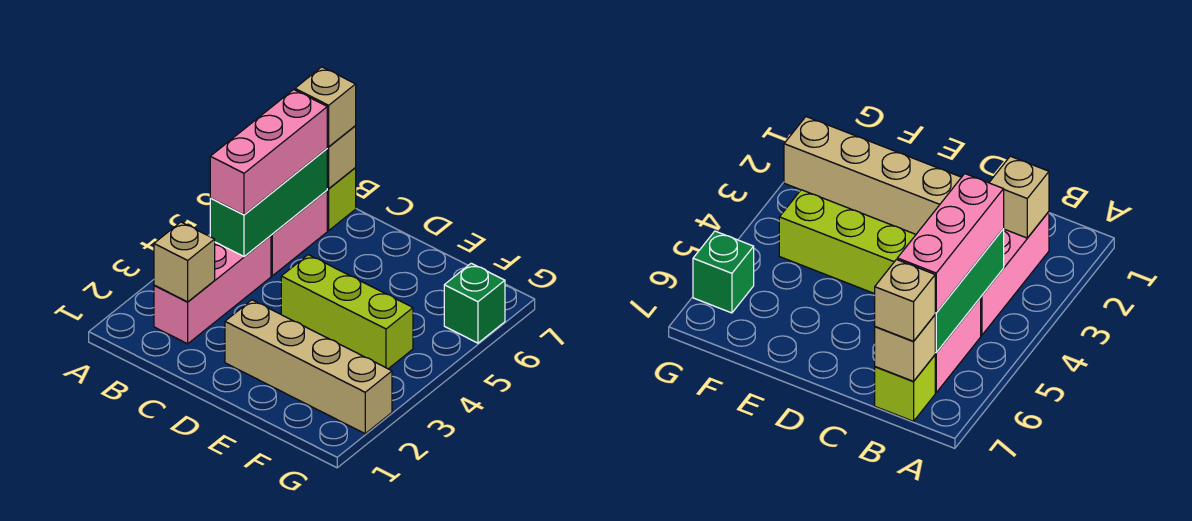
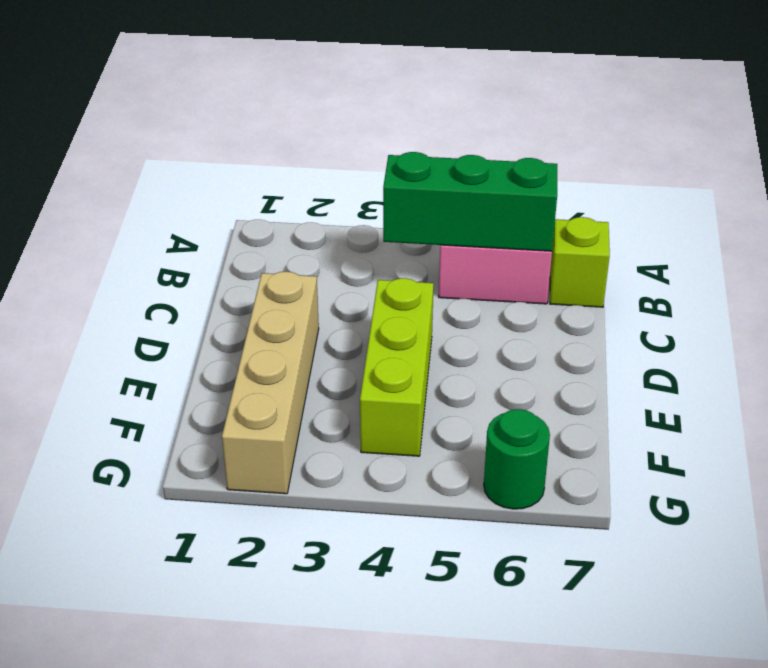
green 1x1 round brick [484,409,550,509] -> green 1x1 brick [444,263,505,343]
none -> pink 1x3 brick [154,236,271,344]
none -> tan 1x1 brick [154,222,215,302]

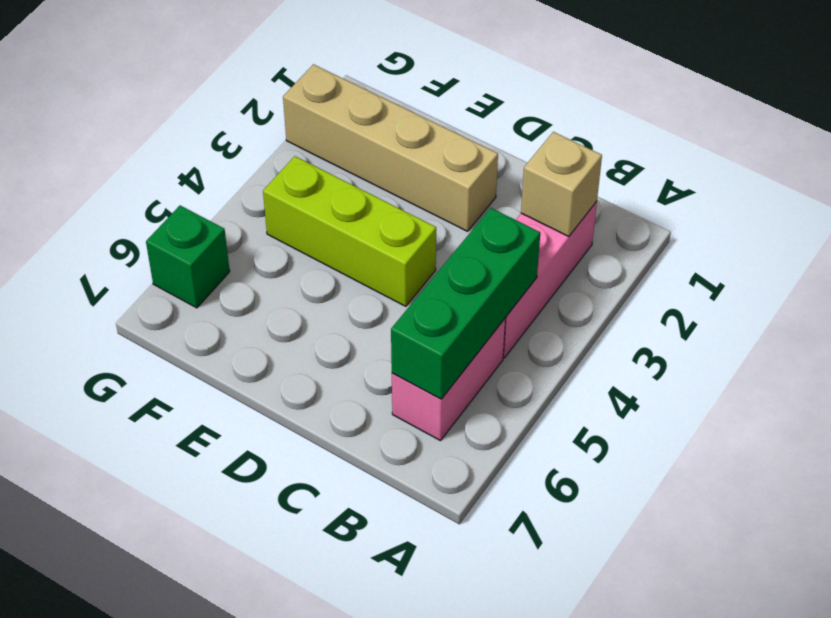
none -> lime 1x1 brick [327,168,356,231]
none -> tan 1x1 brick [327,126,356,189]

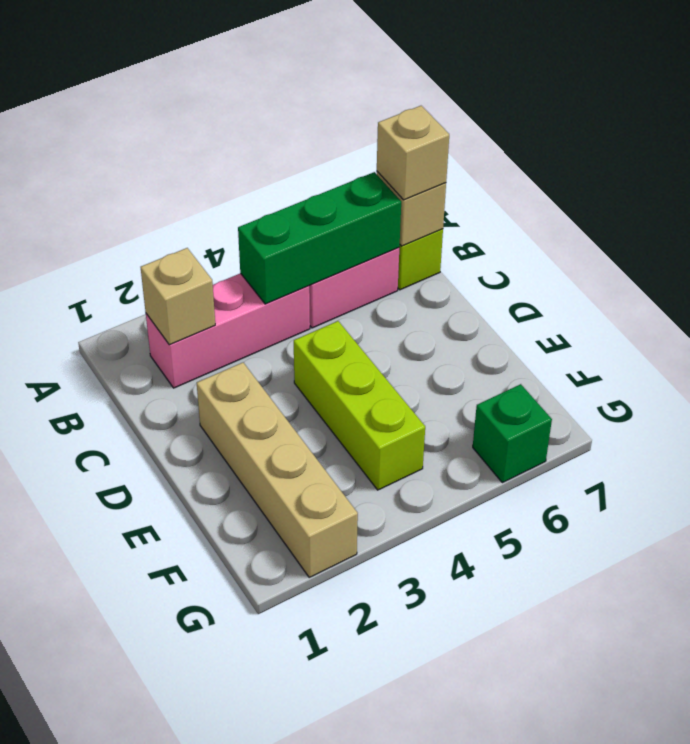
none -> pink 1x3 brick [210,90,327,215]

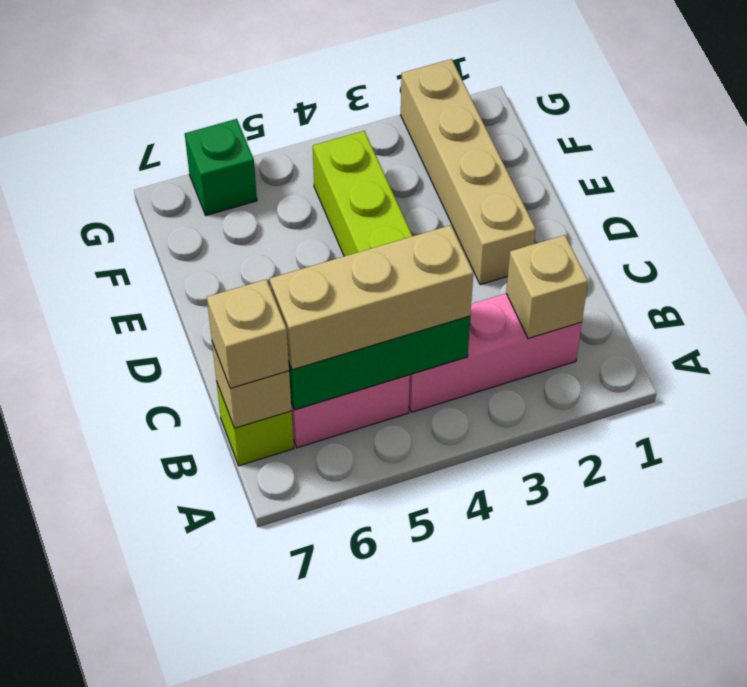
tan 1x3 brick [270,225,473,370] -> pink 1x3 brick [210,90,327,215]

